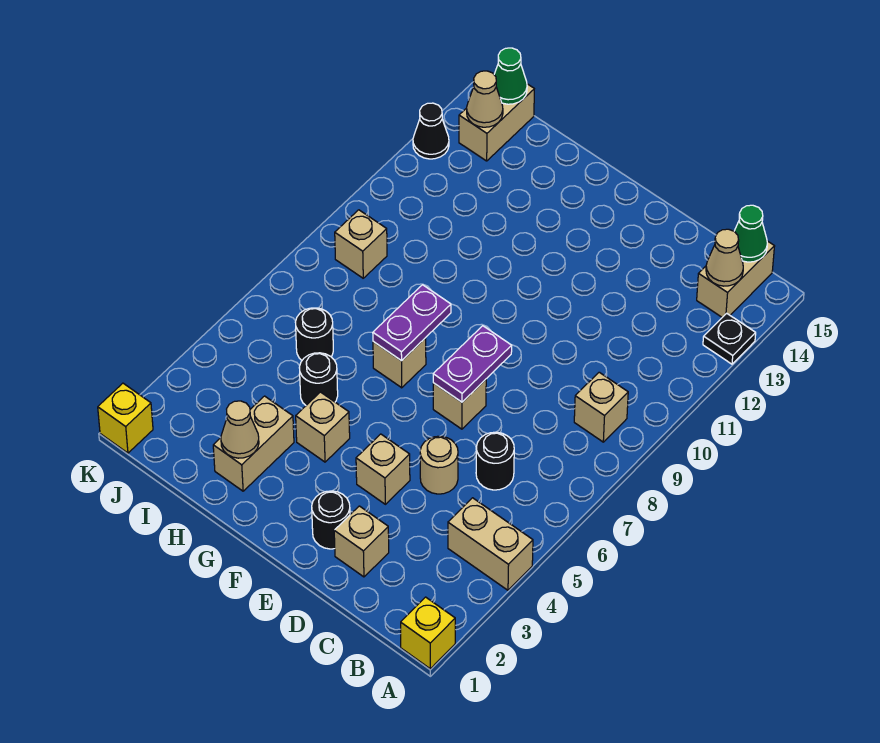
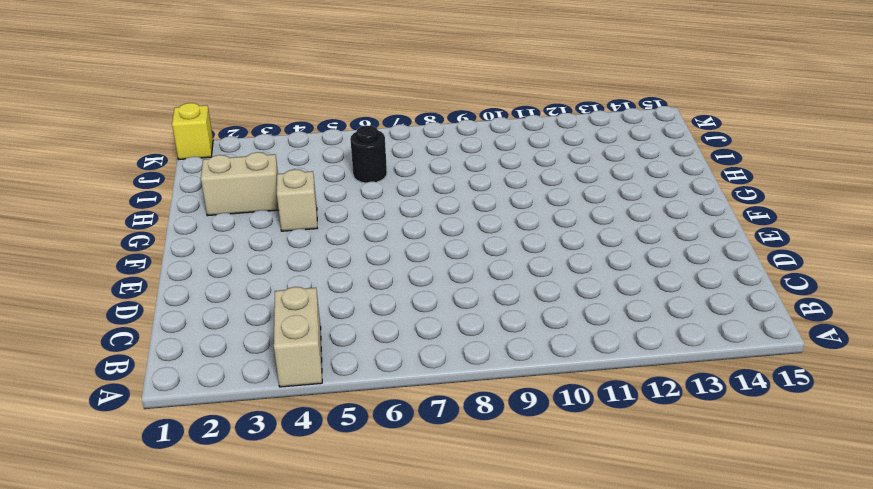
none -> yellow 1x1 brick [401,597,455,669]
none -> black 1x1 plate [703,313,756,364]
none -> tan 1x1 brick [574,372,628,442]

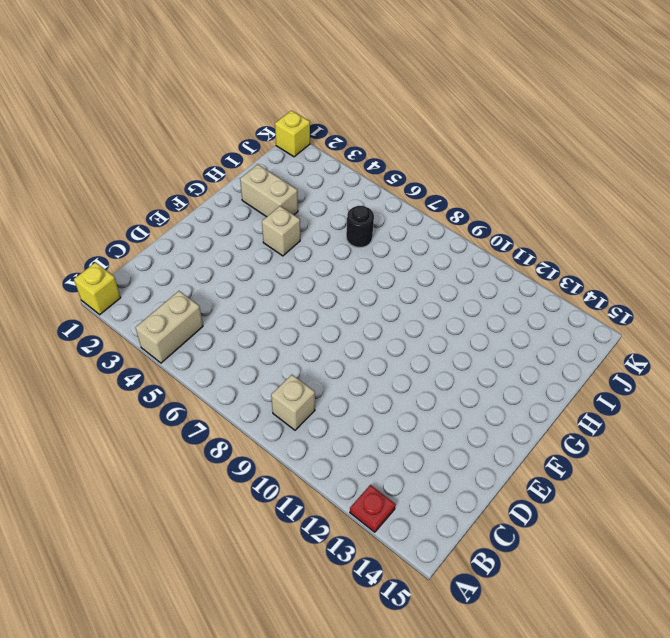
red 1x1 plate [350,485,396,532] -> black 1x1 plate [703,313,756,364]
none -> tan 1x2 brick [697,241,775,317]
none -> black 1x1 round brick [476,432,514,490]
none -> tan 1x1 brick [334,506,389,577]

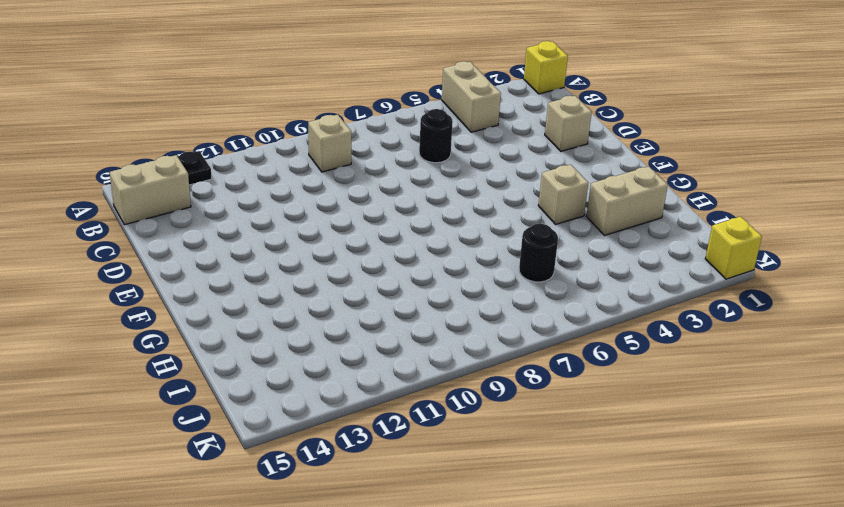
none -> tan 1x1 round brick [420,436,458,494]
none -> black 1x1 round brick [312,491,350,549]
none -> tan 1x1 brick [356,434,410,504]

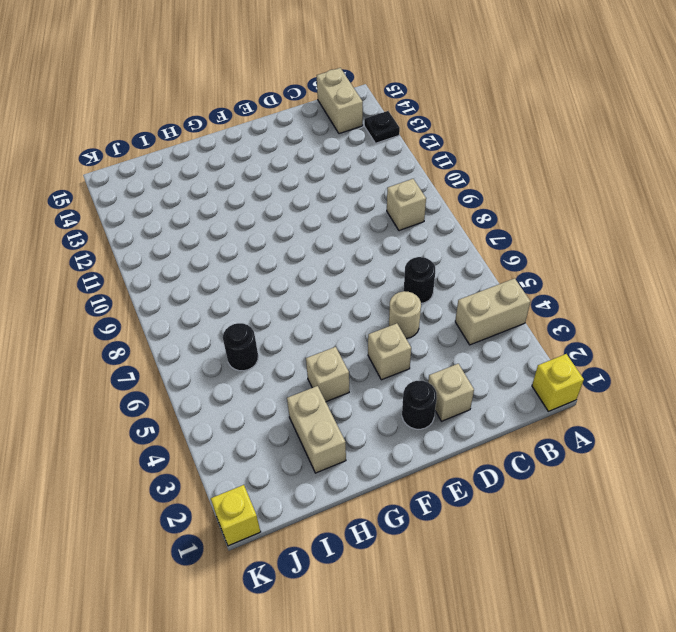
none -> tan 1x1 brick [433,379,486,429]
none -> tan 1x1 brick [373,338,426,388]
none -> black 1x1 round brick [299,353,338,405]

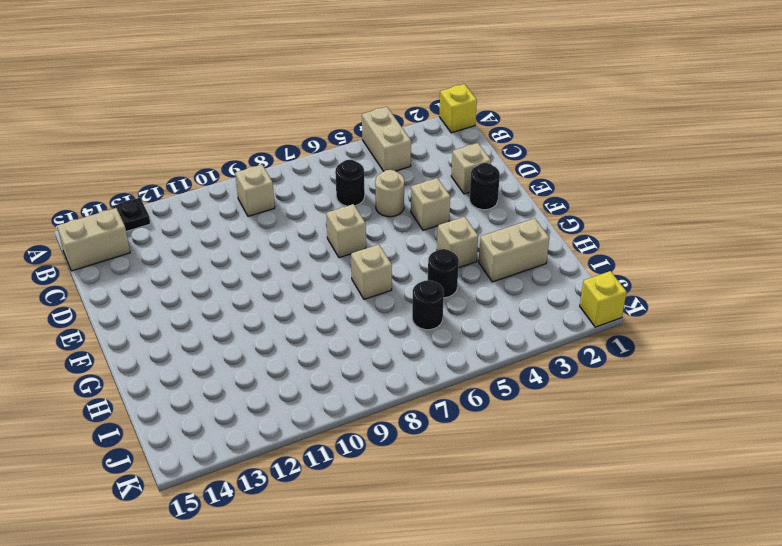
none -> tan 1x1 brick [335,210,387,278]
none -> tan 1x2 brick [459,84,534,161]
none -> black 1x1 cone [413,103,449,159]

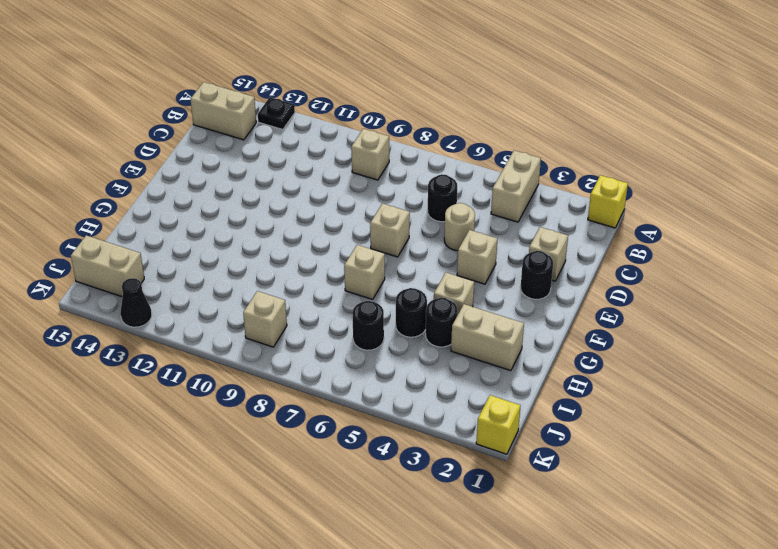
black 1x1 round brick [426,298,458,347] -> none
none -> tan 1x1 cone [706,229,743,286]
none -> green 1x1 cone [734,205,767,262]
none -> purple 1x2 plate [433,326,512,402]

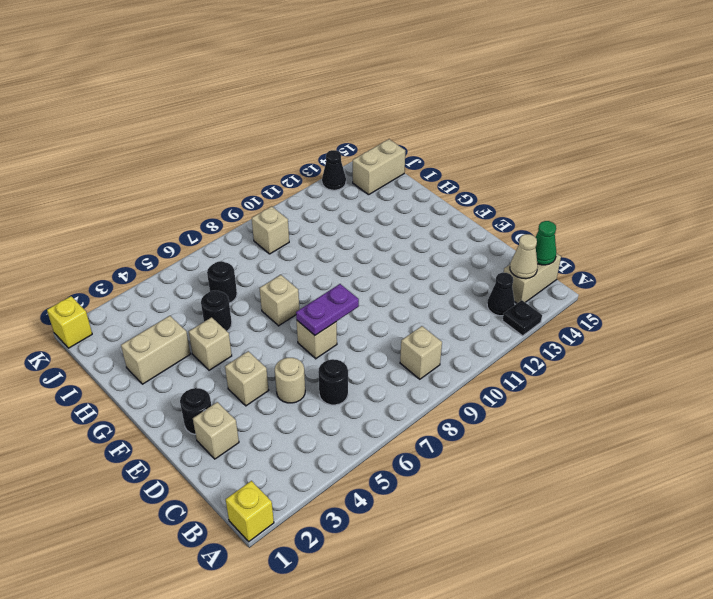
black 1x1 cone [487,272,514,316] -> none
none -> tan 1x2 brick [448,498,533,590]
none -> purple 1x2 plate [373,285,451,361]
none -> tan 1x1 cone [221,401,259,458]

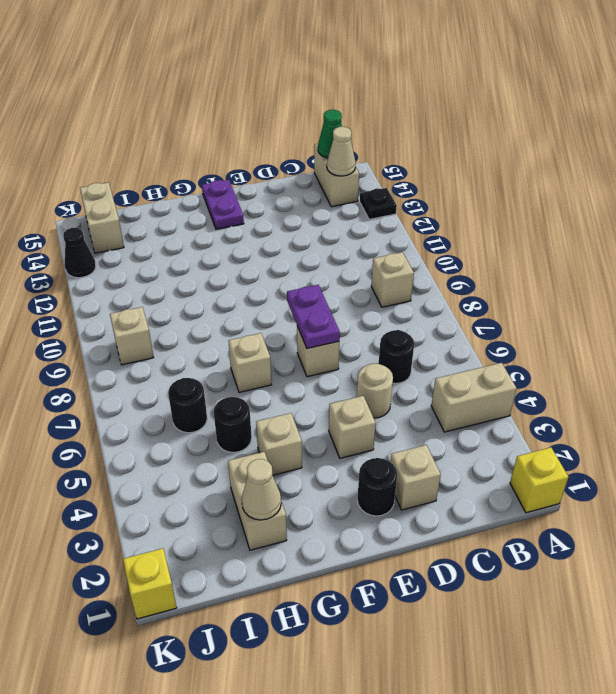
purple 1x2 plate [202,180,244,229] -> purple 1x2 plate moved to [373,285,451,361]
none -> tan 1x1 cone [467,71,503,127]
none -> green 1x1 cone [494,48,527,104]

